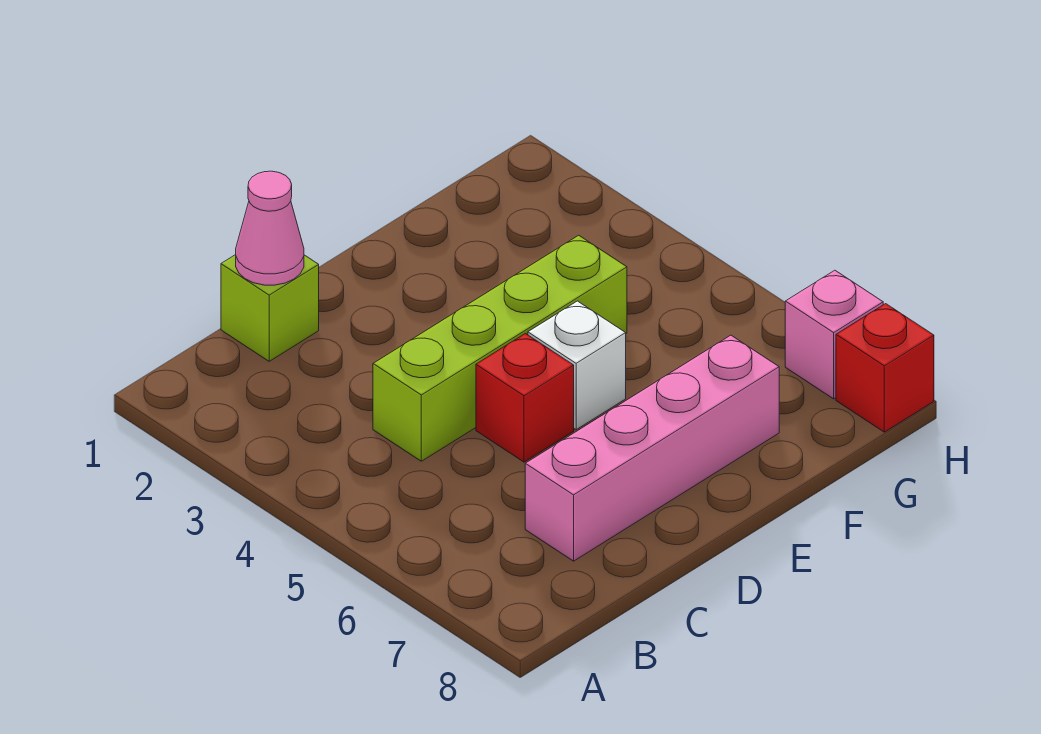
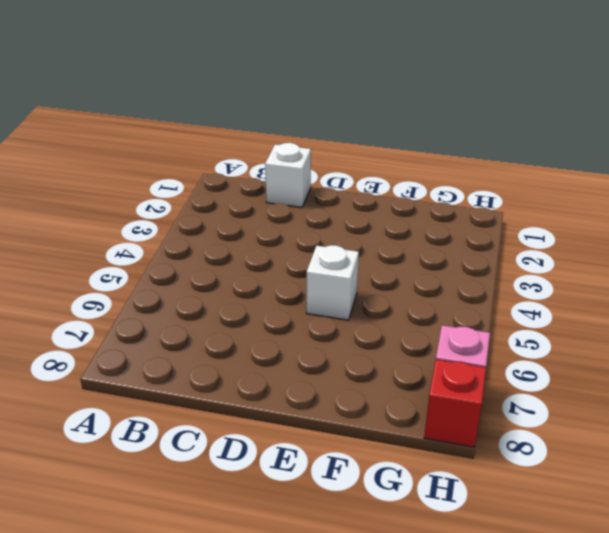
white 1x1 brick [265,143,311,208] -> lime 1x1 brick [221,255,319,361]
none -> lime 1x4 brick [373,235,627,461]
none -> pink 1x4 brick [525,335,779,561]

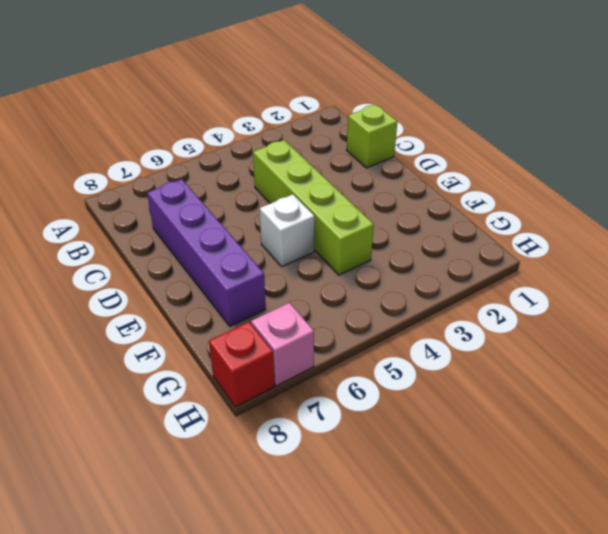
purple 1x4 brick [147,179,266,326] -> pink 1x4 brick [525,335,779,561]
none -> red 1x1 brick [476,334,574,462]
none -> pink 1x1 cone [236,171,304,285]

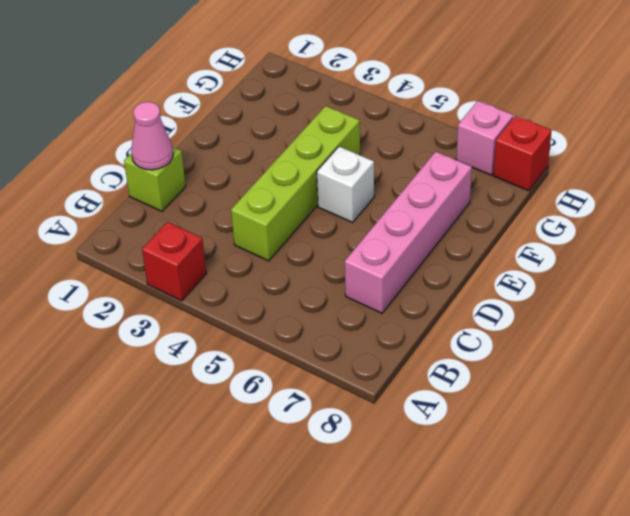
red 1x1 brick [142,222,206,301] -> red 1x1 brick moved to [476,334,574,462]

